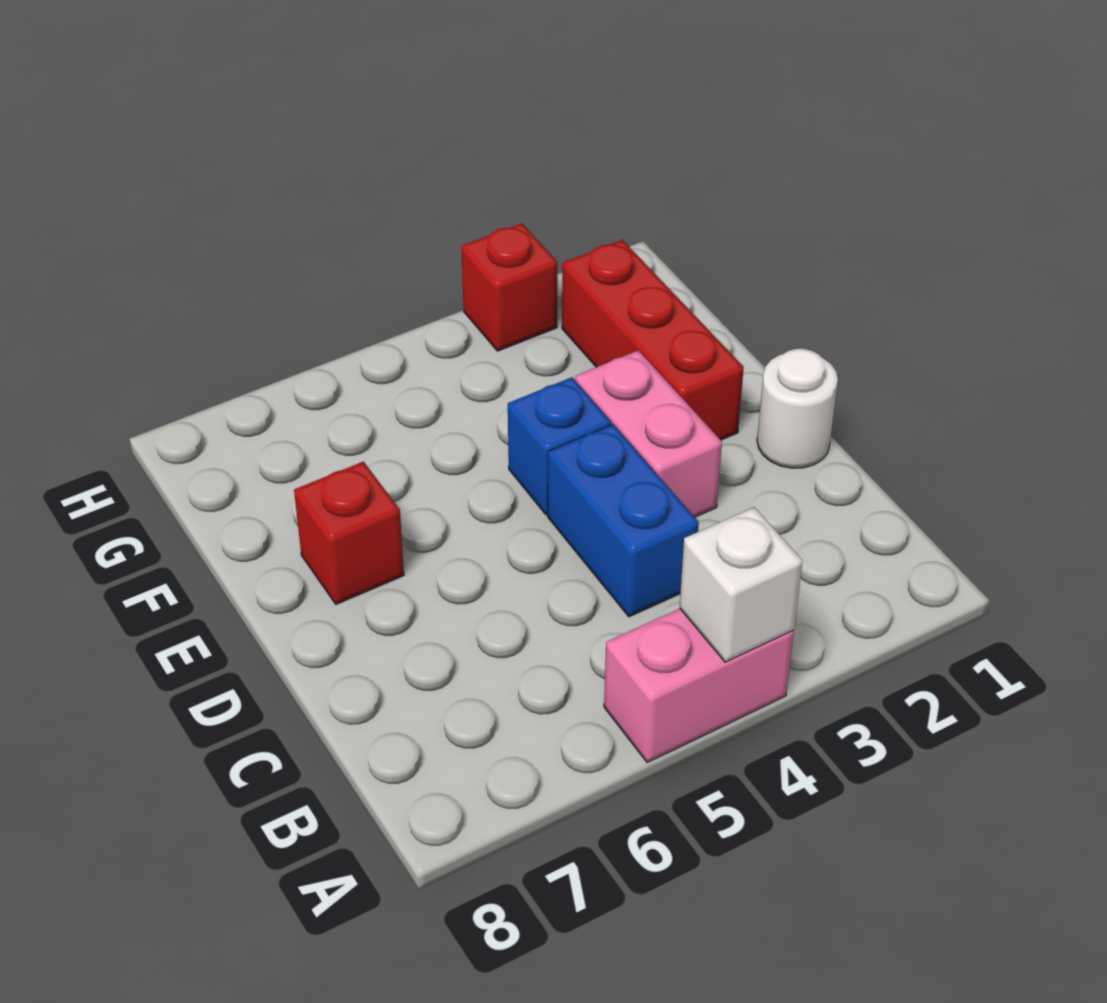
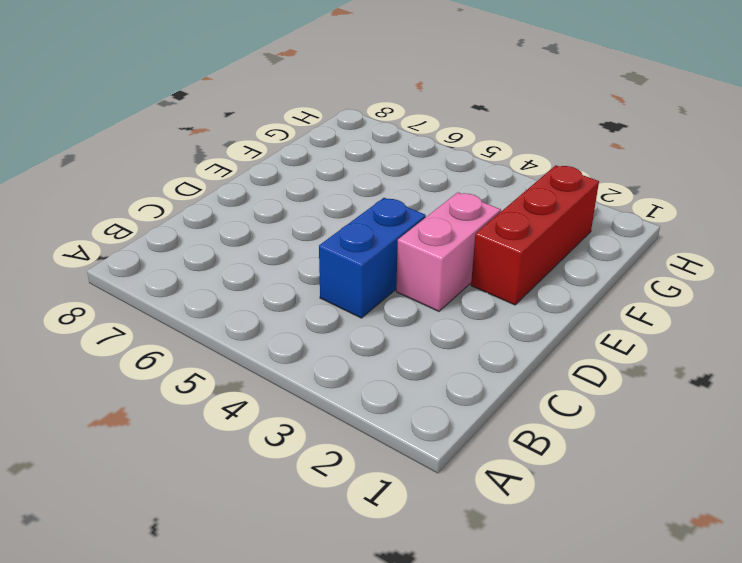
none -> pink 1x2 brick [604,609,794,763]
none -> white 1x1 round brick [757,349,838,468]

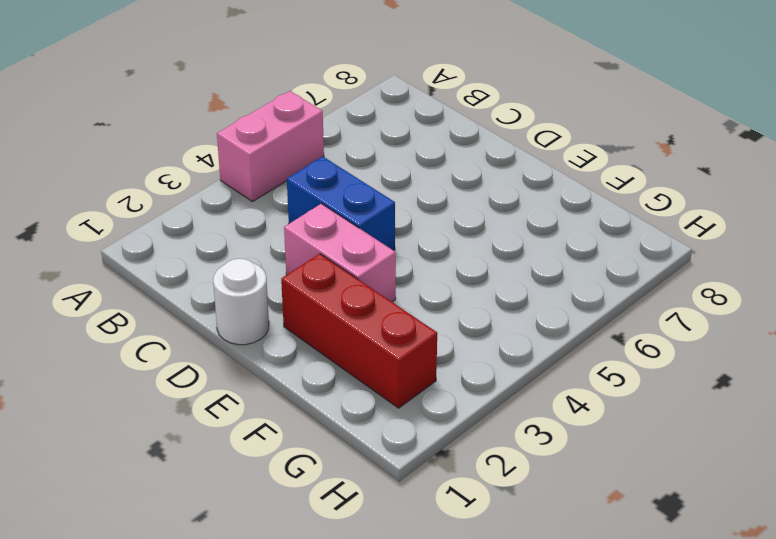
none -> blue 1x1 brick [508,377,611,515]
none -> red 1x1 brick [294,462,404,604]

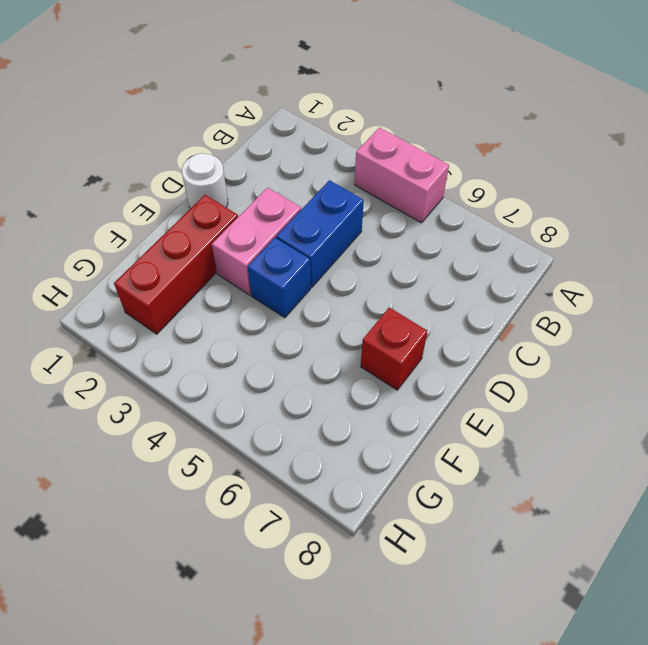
none -> red 1x1 brick [461,223,558,351]
none -> white 1x1 brick [680,507,802,662]

